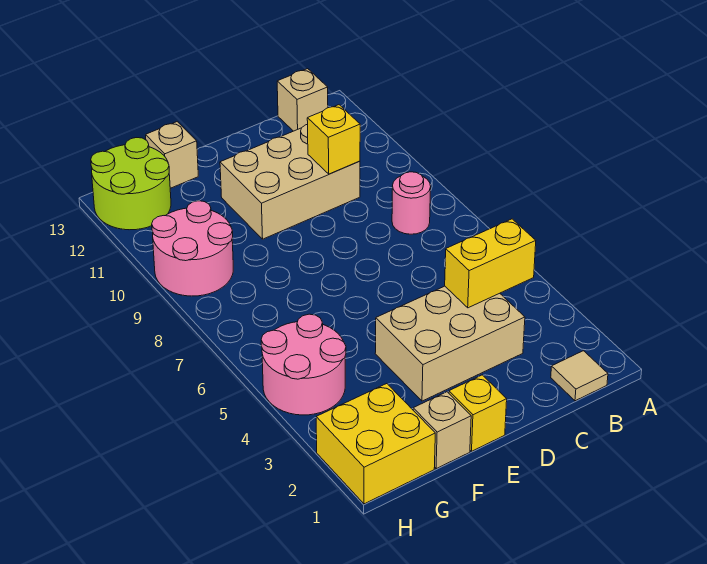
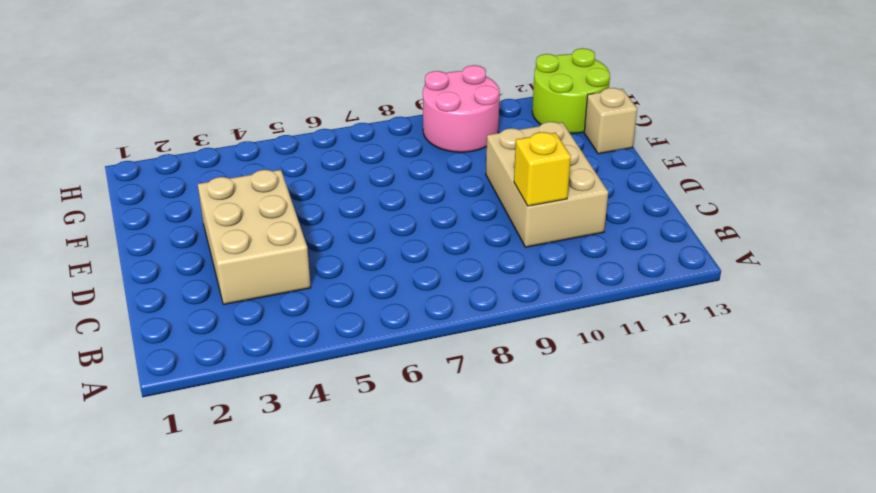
none -> tan 1x1 tile [551,351,608,401]
none -> pink 1x1 round brick [392,172,431,234]
none -> tan 1x1 brick [277,69,328,131]

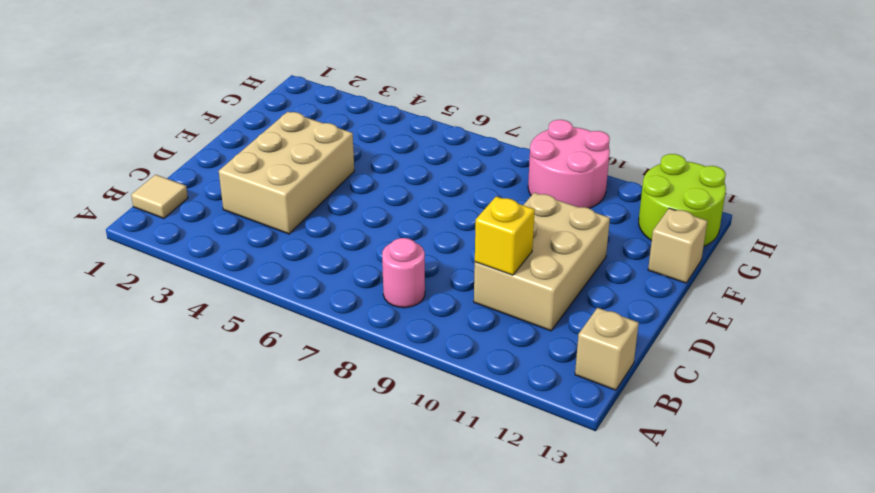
none -> yellow 1x1 brick [449,375,507,451]
none -> tan 1x1 brick [413,392,471,469]
none -> yellow 2x2 brick [316,384,435,504]

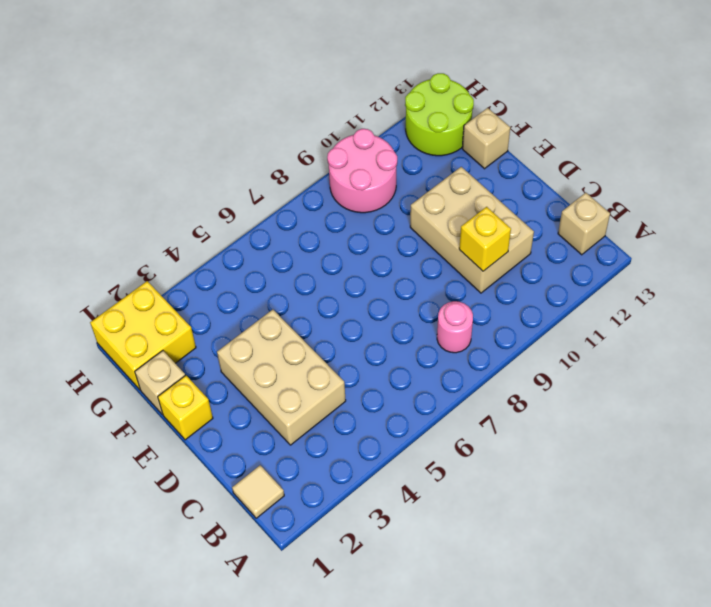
none -> pink 2x2 round brick [261,314,346,415]
none -> yellow 1x2 brick [445,219,536,308]

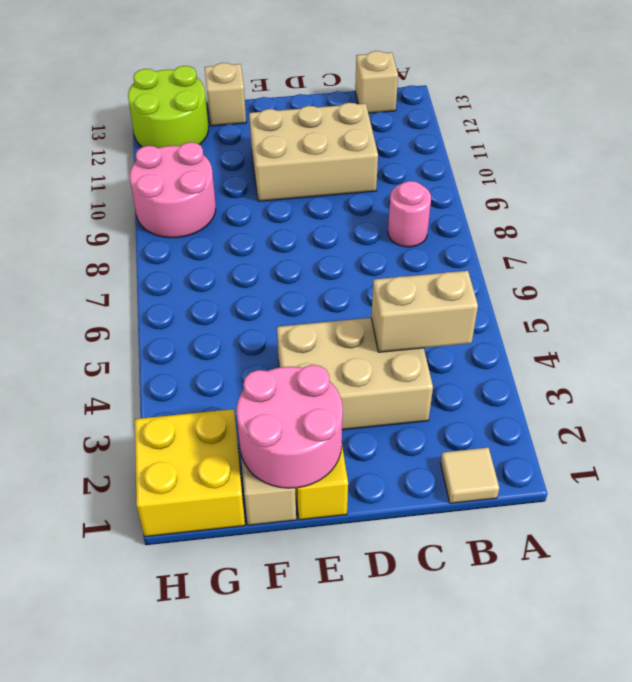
tan 1x2 brick [371,271,478,352] -> yellow 1x2 brick [445,219,536,308]
pink 2x2 round brick [237,365,343,488] -> pink 2x2 round brick moved to [261,314,346,415]
none -> yellow 1x1 brick [307,105,360,174]

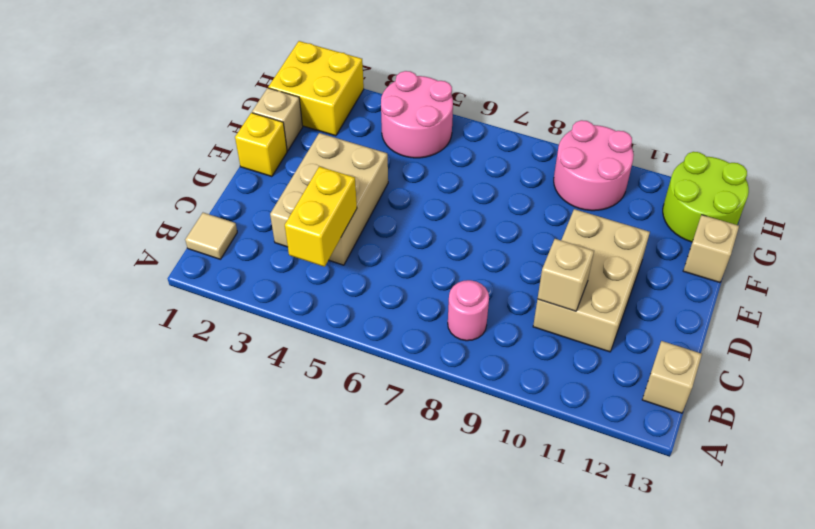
tan 1x1 brick [538,239,594,311] -> yellow 1x1 brick [307,105,360,174]

